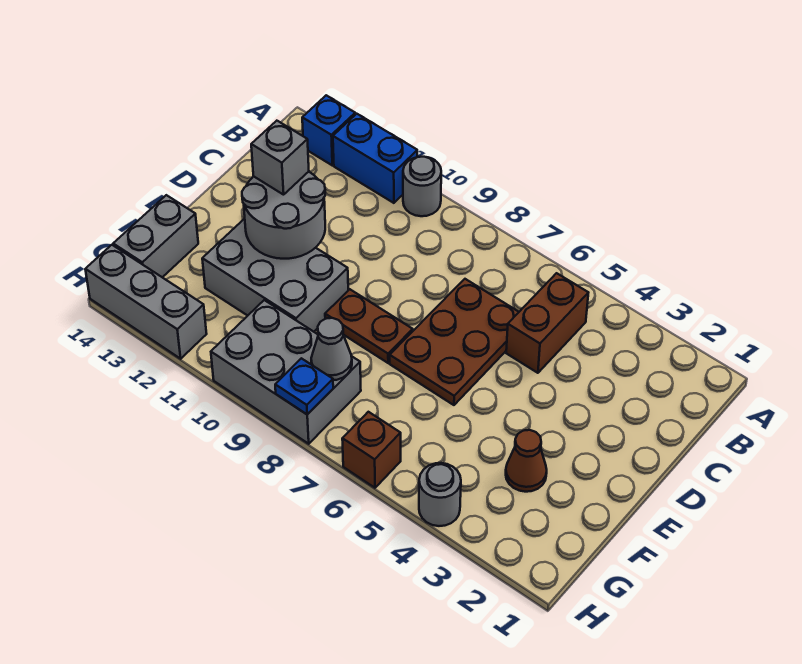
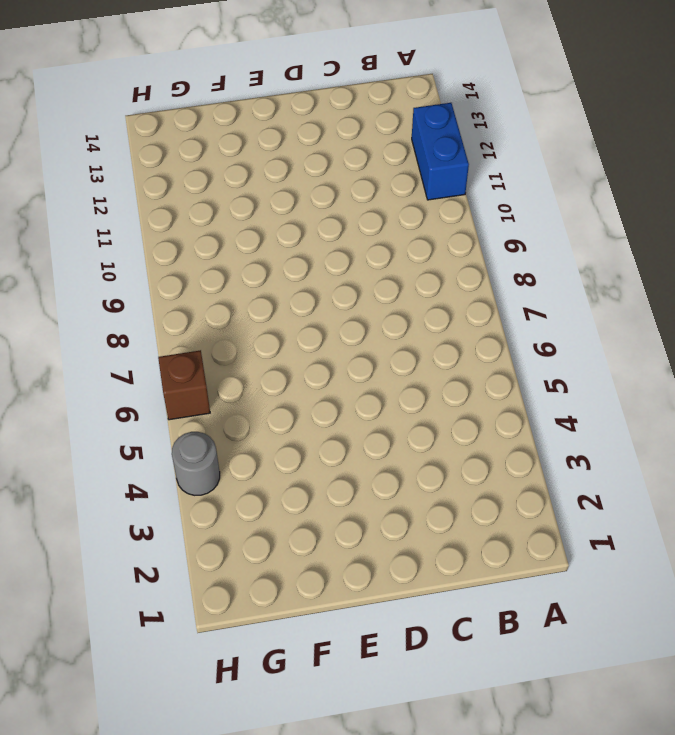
none -> grey 1x1 round brick [403,157,441,216]
none -> blue 1x1 brick [302,95,355,165]
none -> brown 1x2 brick [506,273,588,373]

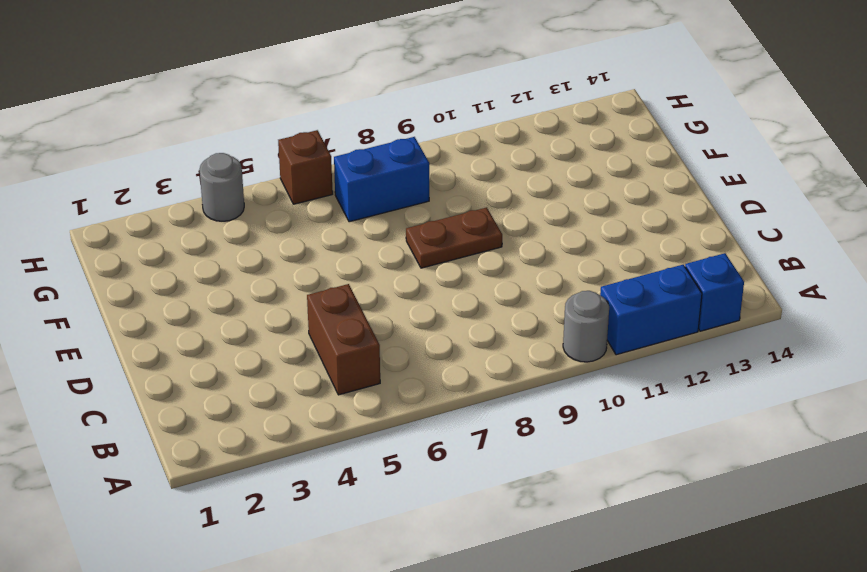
blue 1x2 brick [334,137,429,222] -> grey 2x3 brick [211,300,361,444]
none -> brown 2x3 plate [390,279,519,405]
none -> grey 2x3 brick [202,219,348,332]
none -> brown 1x1 cone [506,430,547,492]

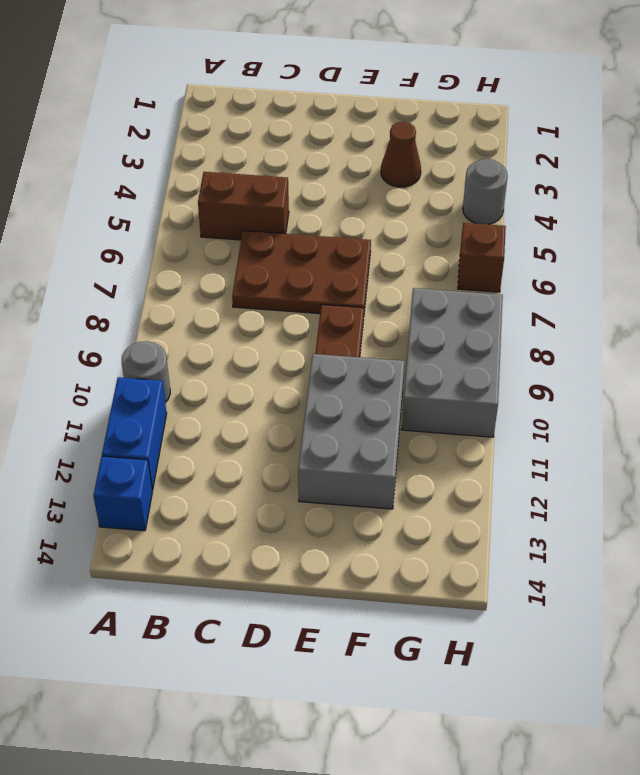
none -> grey 1x2 brick [113,195,198,277]
none -> grey 1x3 brick [85,245,207,359]
none -> grey 2x2 round brick [242,172,325,259]

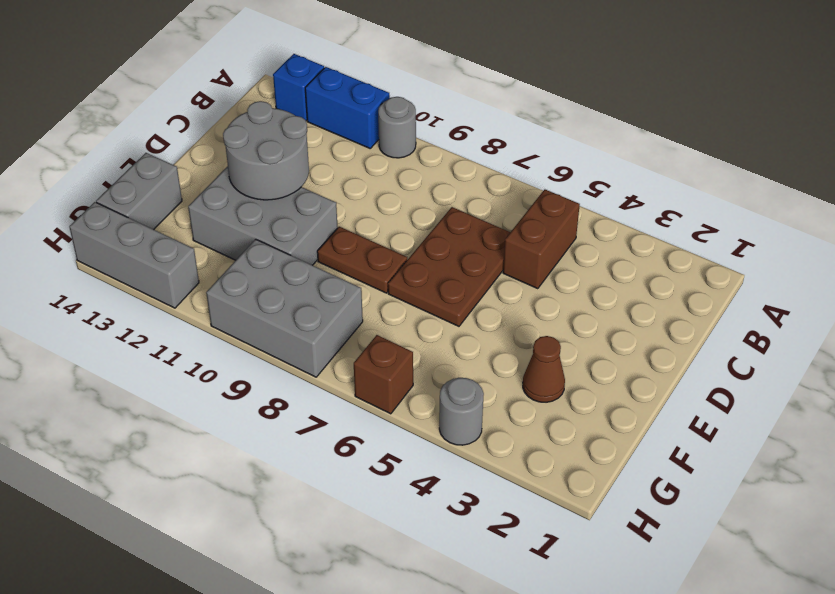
none -> grey 1x1 cone [311,318,352,380]
none -> blue 1x1 plate [275,358,333,415]
none -> grey 1x1 brick [251,121,309,195]

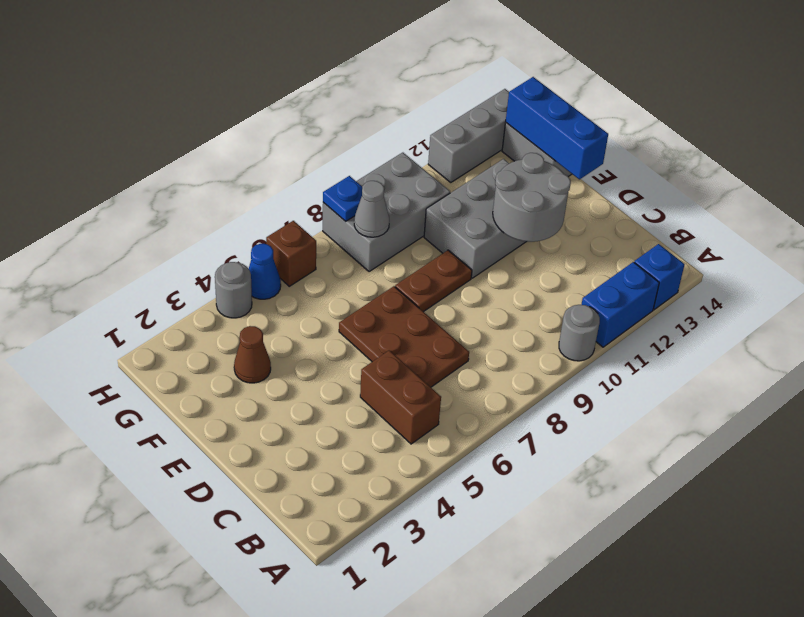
blue 1x3 brick [506,77,608,179] -> none
blue 1x1 cone [249,244,281,299] -> none
none -> grey 1x1 brick [251,121,309,195]

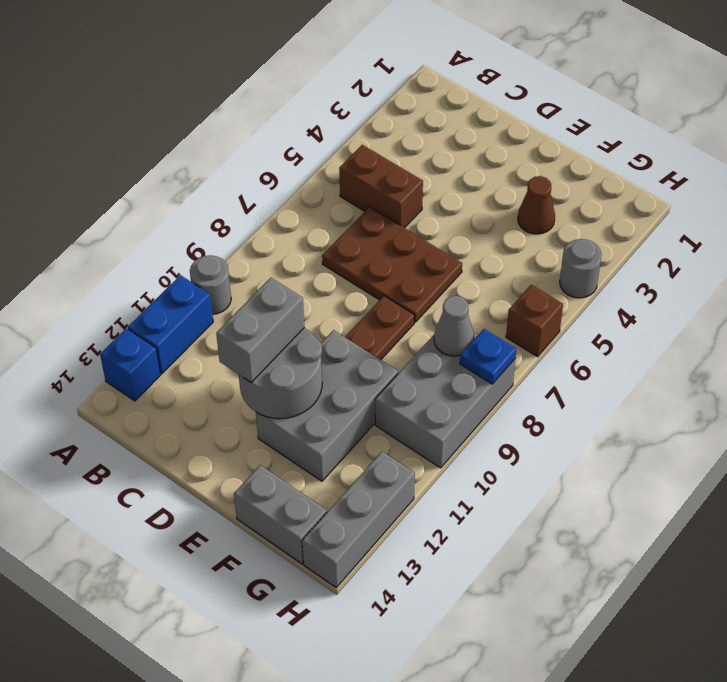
grey 1x2 brick [216,278,304,383] -> grey 1x1 brick [251,121,309,195]

